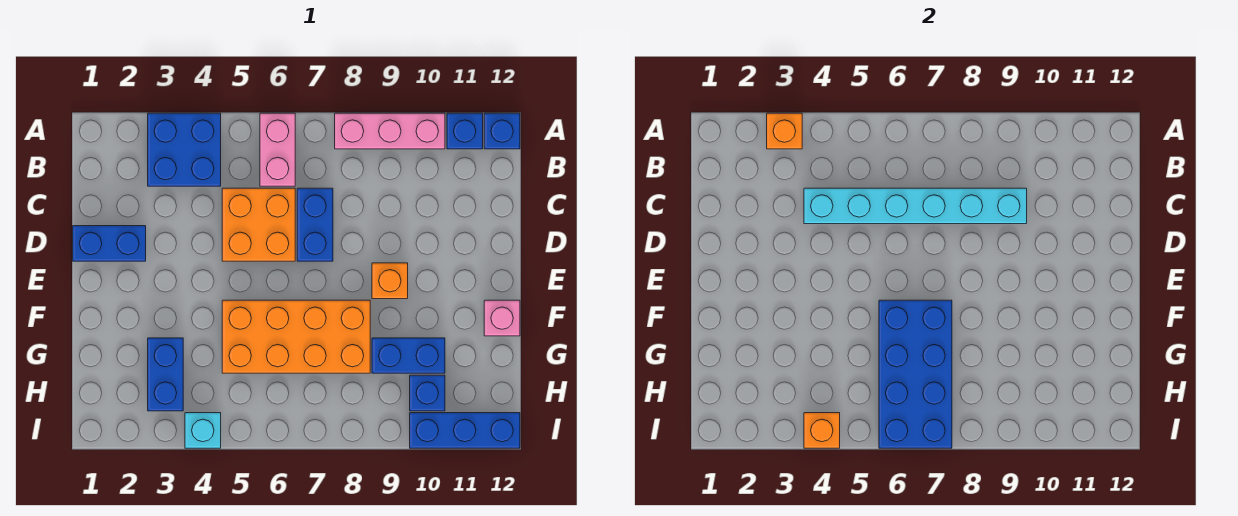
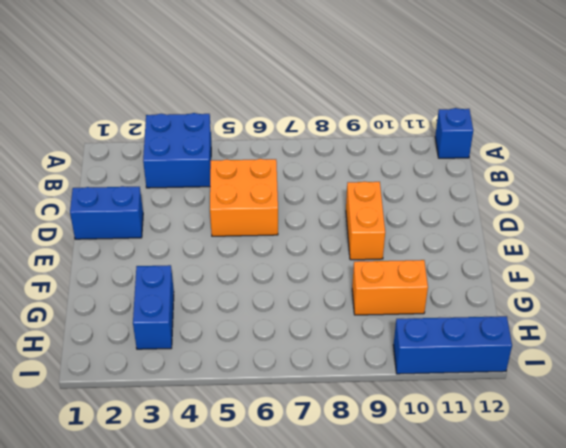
orange 1x2 brick [346,182,385,260] -> orange 1x1 brick [372,263,408,299]
orange 1x2 brick [352,260,428,315] -> blue 1x2 brick [372,338,445,373]
none -> pink 1x2 brick [260,113,295,186]
none -> pink 1x3 brick [335,113,445,149]
none -> blue 1x1 brick [447,113,483,149]

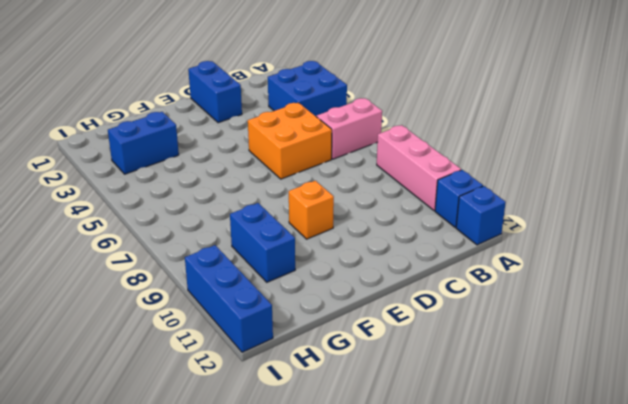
none -> blue 1x2 brick [297,188,333,261]
none -> orange 2x4 brick [222,300,370,373]
none -> pink 1x1 brick [484,300,520,336]

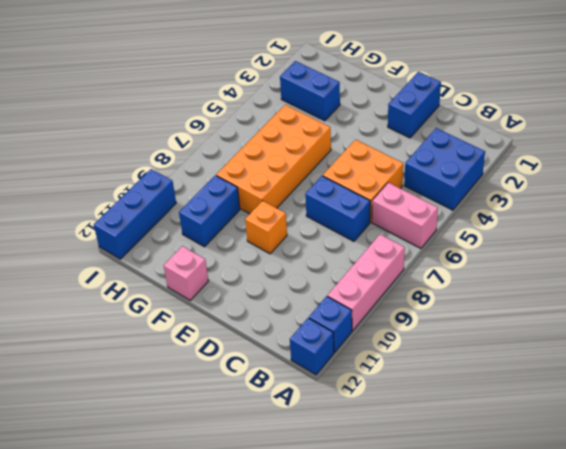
none -> blue 1x1 brick [410,375,445,411]
none -> cyan 1x1 brick [185,413,221,448]
none -> orange 1x1 brick [767,113,802,149]

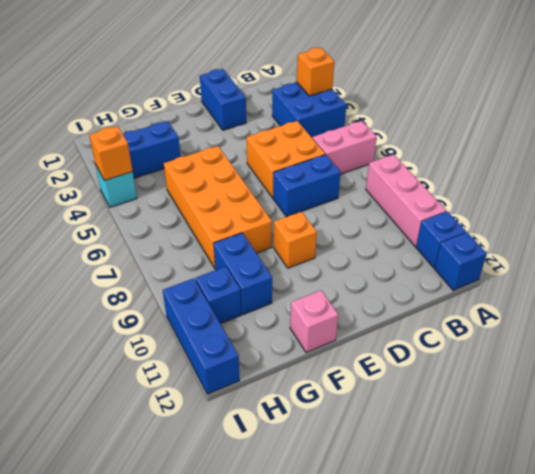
none -> cyan 1x6 brick [804,188,1027,224]
none -> blue 2x4 brick [879,300,952,448]

